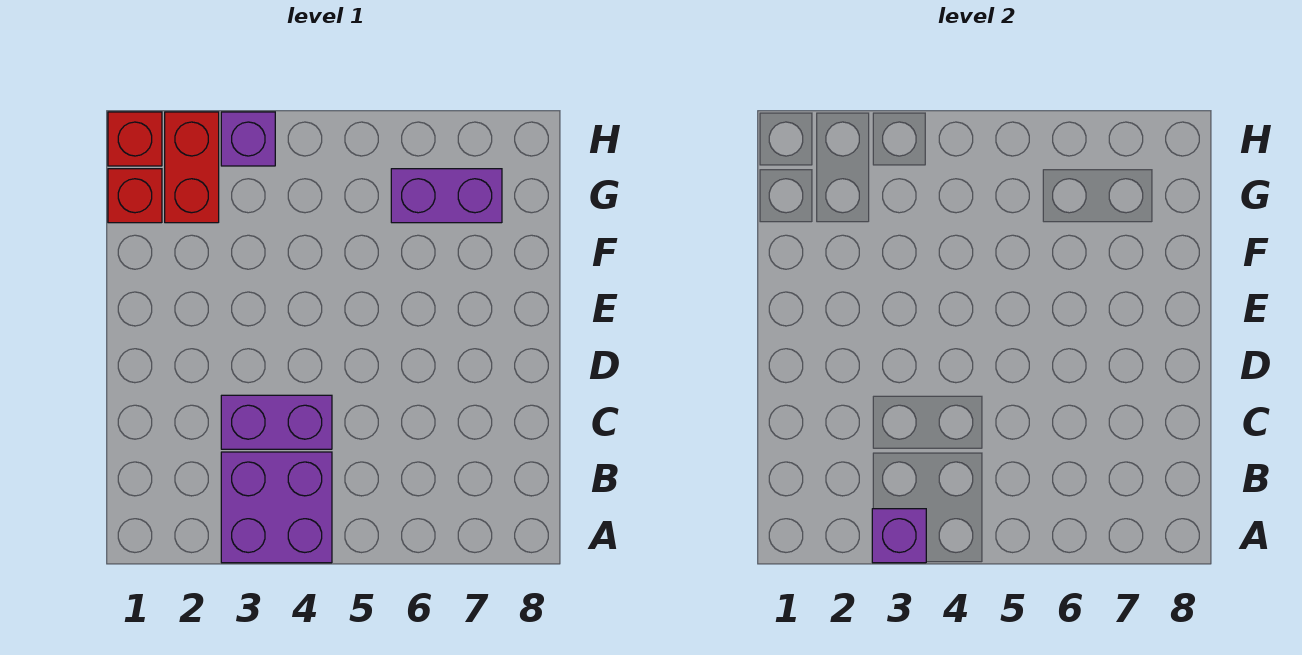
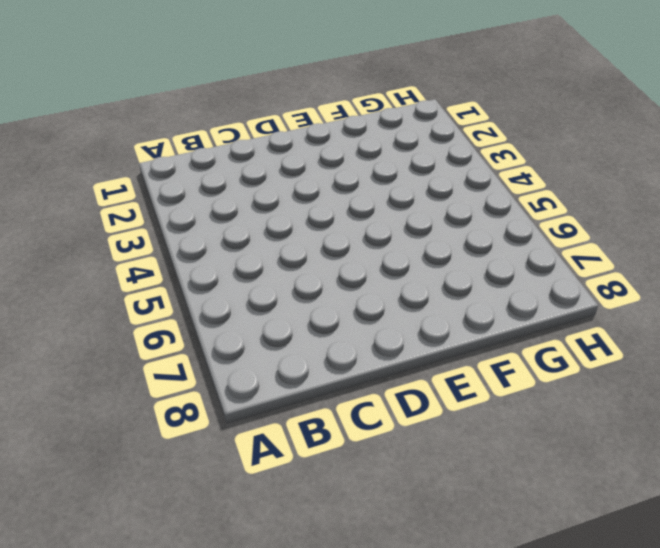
none -> purple 2x2 brick [221,452,332,563]
none -> purple 1x2 brick [221,395,332,449]

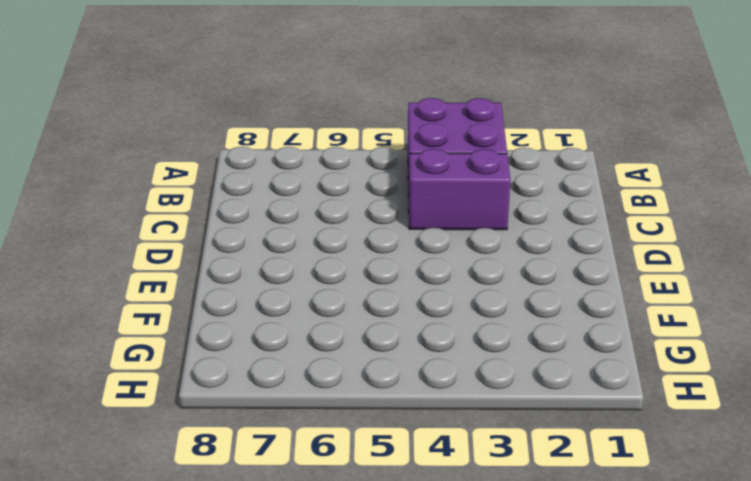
none -> red 1x1 brick [108,169,162,223]
none -> red 1x2 brick [165,112,219,223]

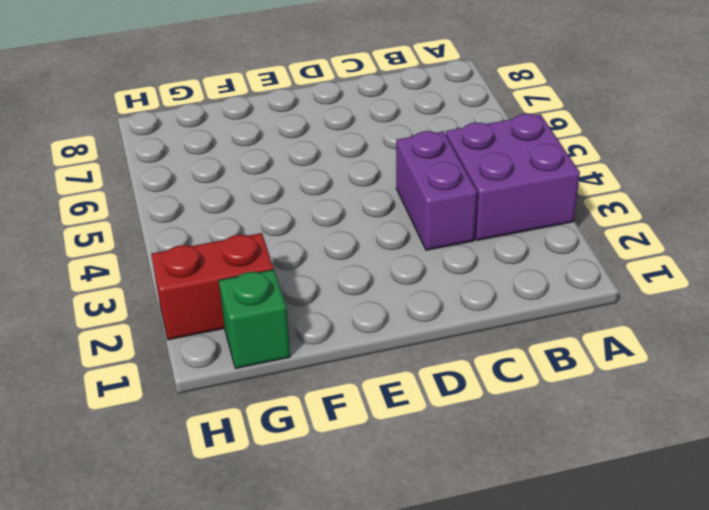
green 1x1 brick [219,270,290,368] -> red 1x1 brick [108,169,162,223]
none -> purple 1x2 brick [391,169,502,223]
none -> red 1x1 brick [108,112,162,166]

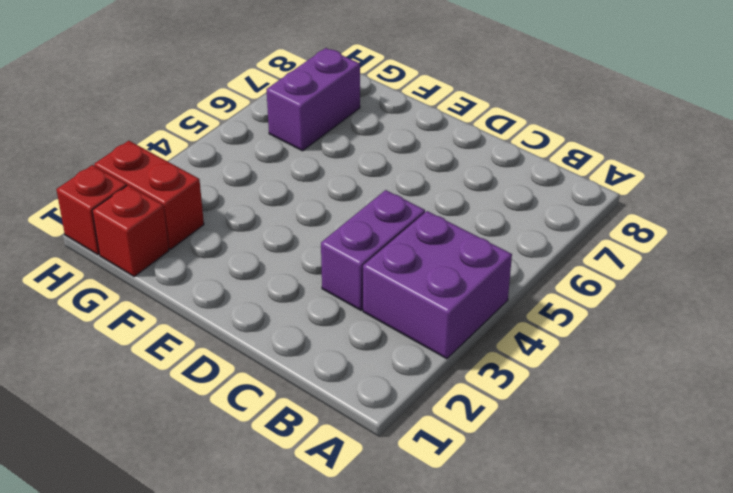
none -> purple 1x1 brick [221,112,275,166]
none -> purple 1x1 brick [872,509,926,563]

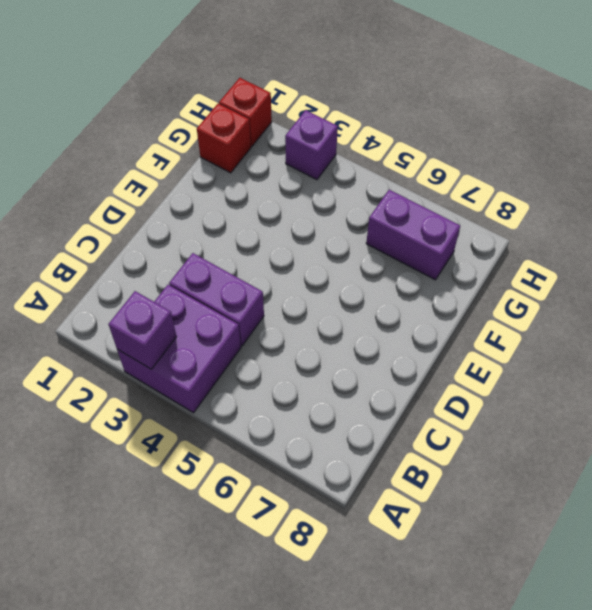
none -> red 1x2 brick [165,112,219,223]

